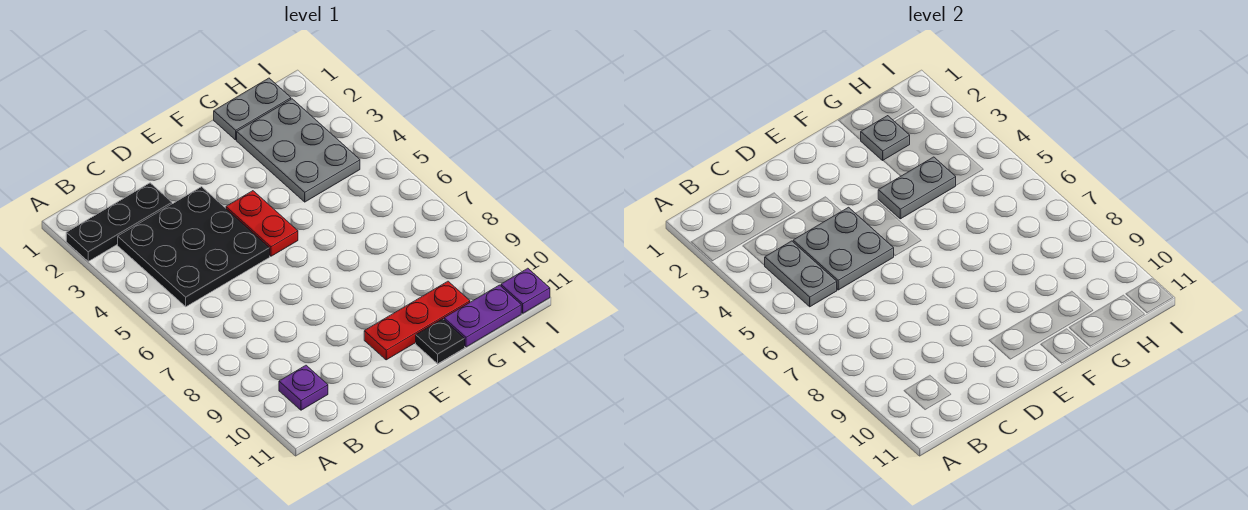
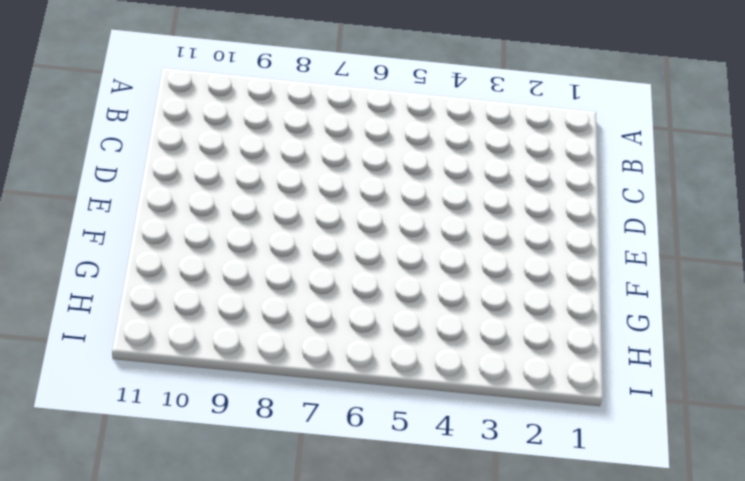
none -> black 1x3 plate [66,183,172,261]
none -> black 3x3 plate [118,187,270,307]
none -> purple 1x1 plate [279,365,328,410]

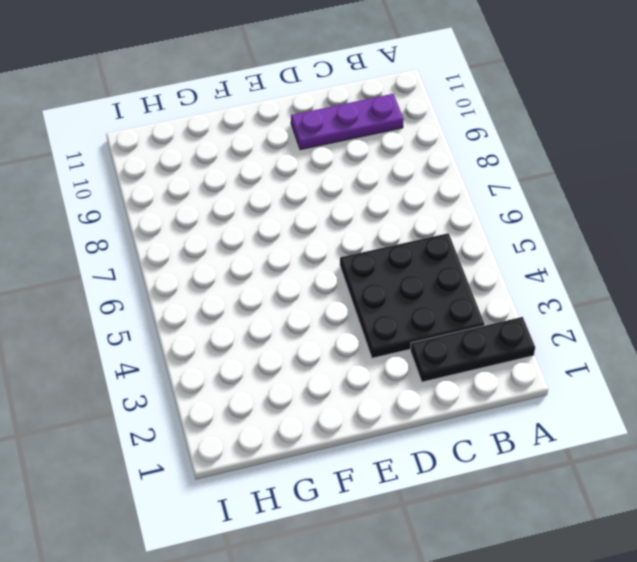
purple 1x3 plate [291,94,404,150] -> purple 1x1 plate [279,365,328,410]
none -> red 1x2 plate [226,191,298,256]
none -> red 1x3 plate [364,281,470,360]
none -> black 1x1 plate [416,319,465,364]

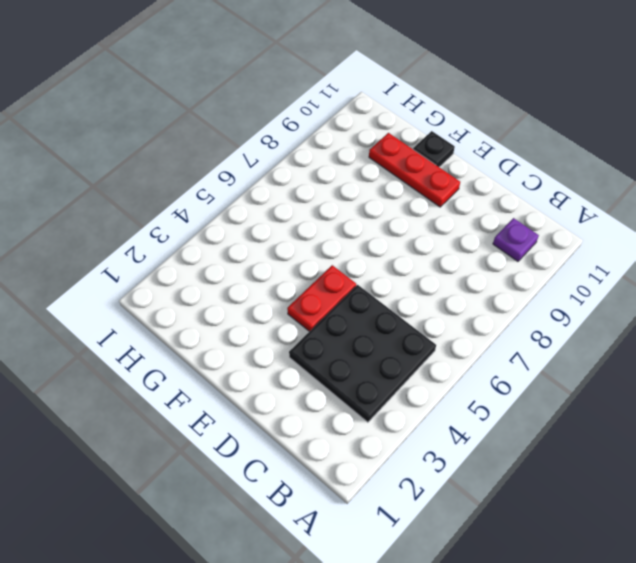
none -> black 1x3 plate [66,183,172,261]
none -> grey 1x2 plate [214,78,291,140]
none -> grey 2x3 plate [237,99,360,202]

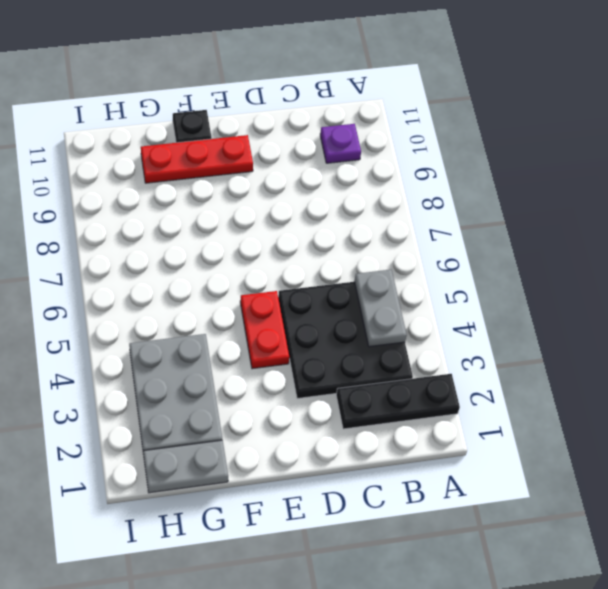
none -> purple 1x2 plate [444,285,521,347]
none -> purple 1x1 plate [501,268,550,313]
none -> grey 2x2 plate [793,207,894,290]

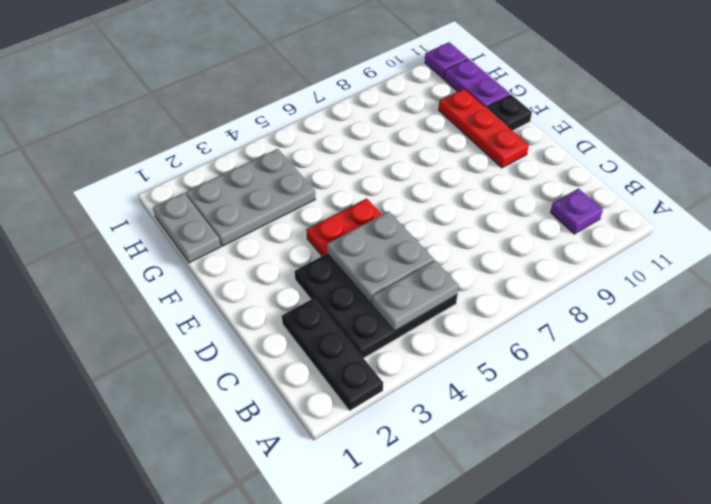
none -> grey 1x2 plate [878,157,956,219]
none -> grey 1x1 plate [861,116,910,160]

